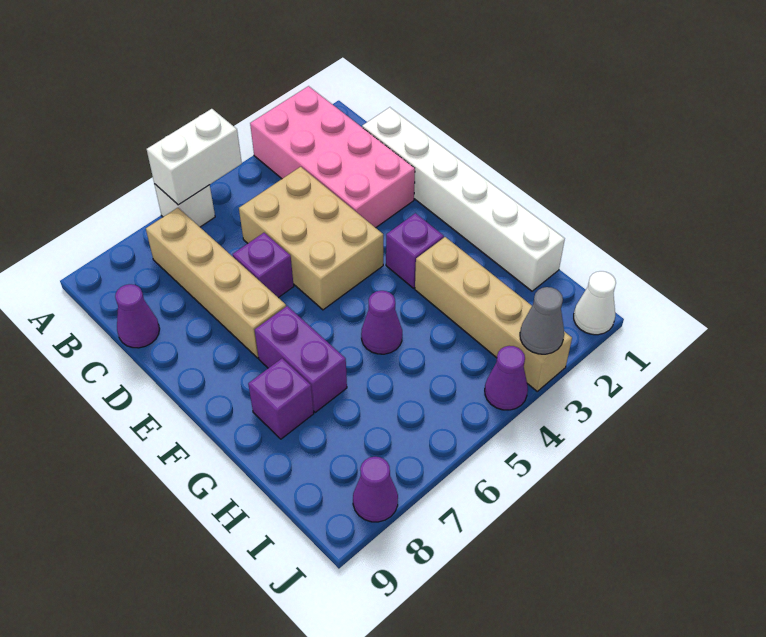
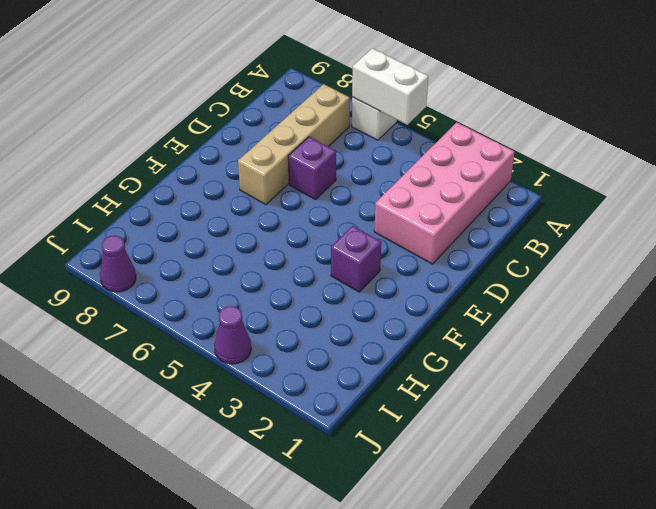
none -> white 1x6 brick [362,107,565,291]
none -> tan 2x3 brick [239,167,383,310]
none -> purple 1x1 cone [115,284,159,348]

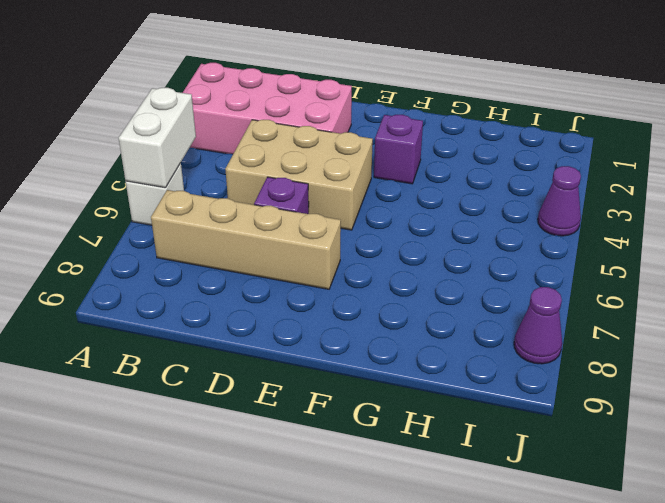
none -> white 1x6 brick [362,107,565,291]
none -> purple 1x1 cone [115,284,159,348]
none -> purple 1x2 brick [255,306,347,412]

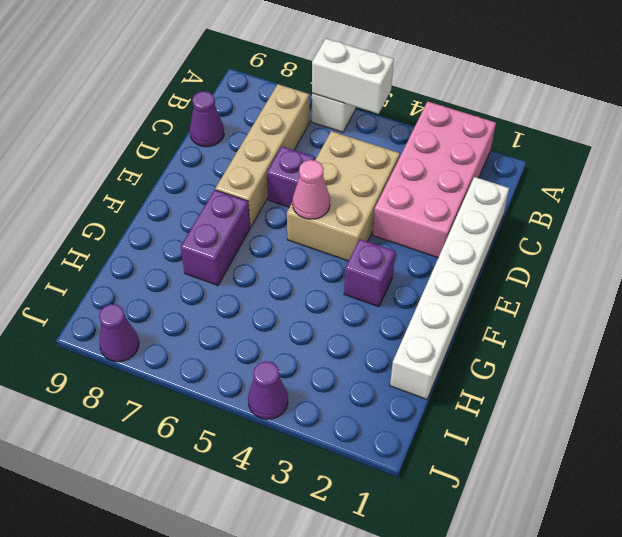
pink 1x1 cone [293,160,330,219] -> none
none -> tan 1x4 brick [415,237,572,391]
none -> purple 1x1 cone [361,291,402,354]
none -> purple 1x1 brick [248,358,314,439]

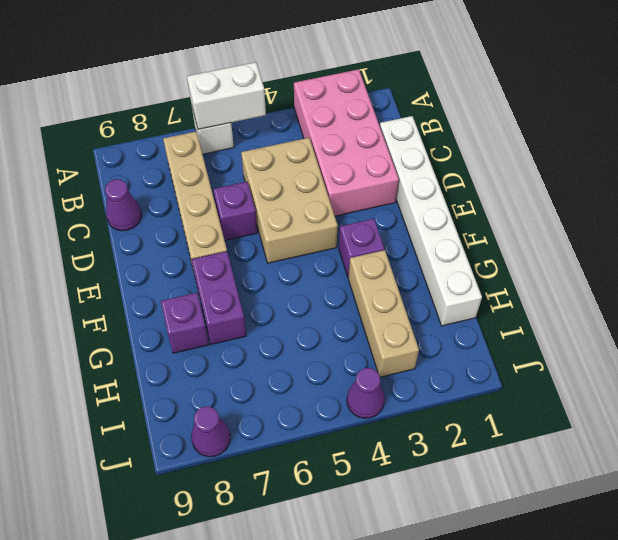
tan 1x3 brick [349,250,419,377] -> tan 1x4 brick [415,237,572,391]
none -> purple 1x1 cone [361,291,402,354]
none -> white 1x1 cone [574,271,616,335]
none -> grey 1x1 cone [520,287,564,354]

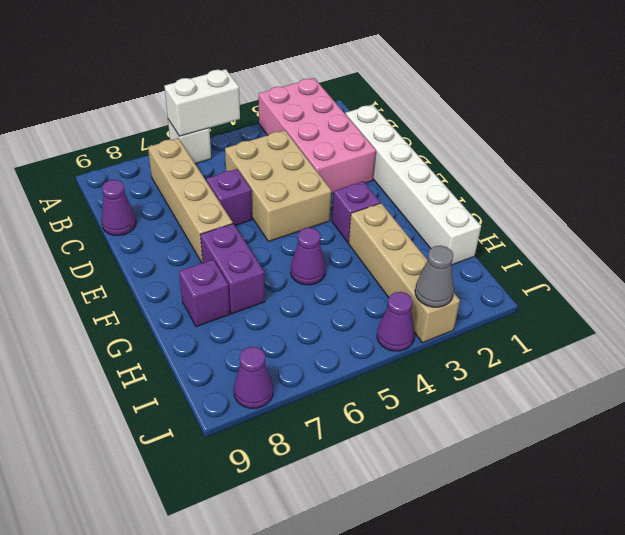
none -> white 1x1 cone [574,271,616,335]

